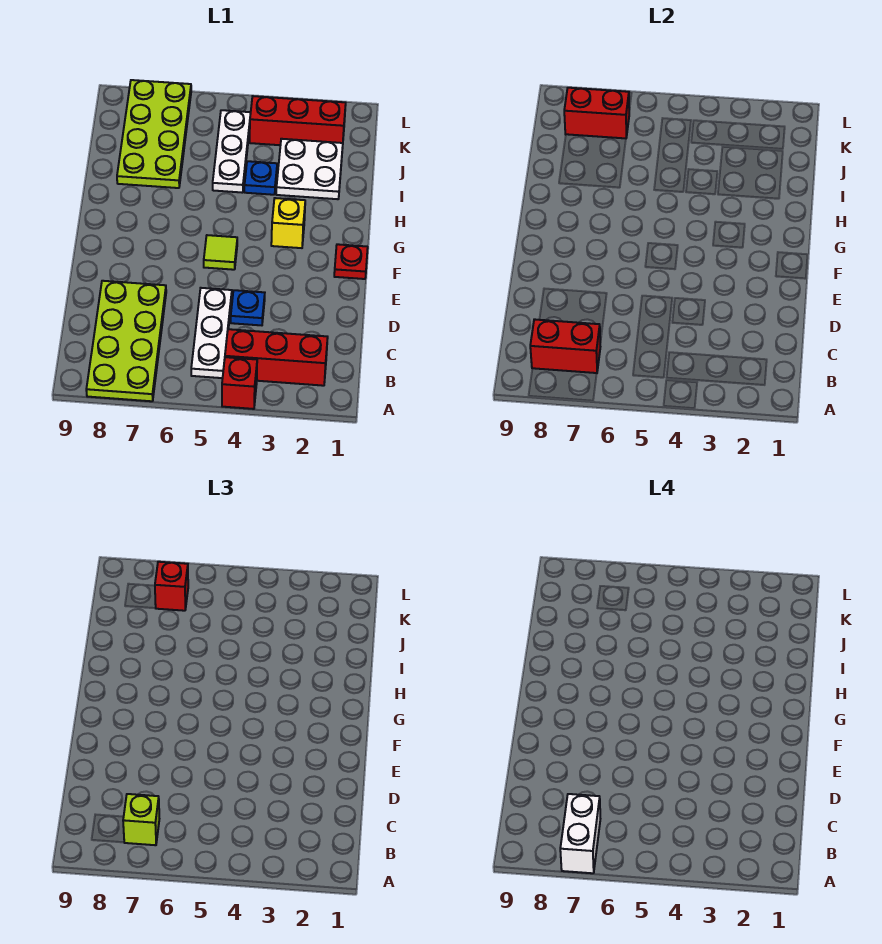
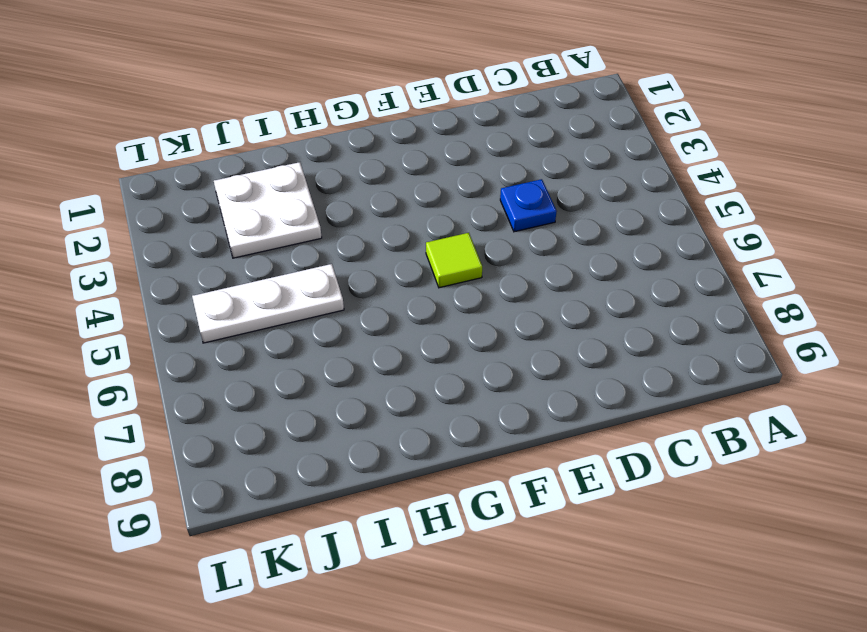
none -> red 1x1 brick [222,357,257,409]
none -> lime 2x4 plate [86,281,166,401]
none -> red 1x3 brick [225,329,328,386]

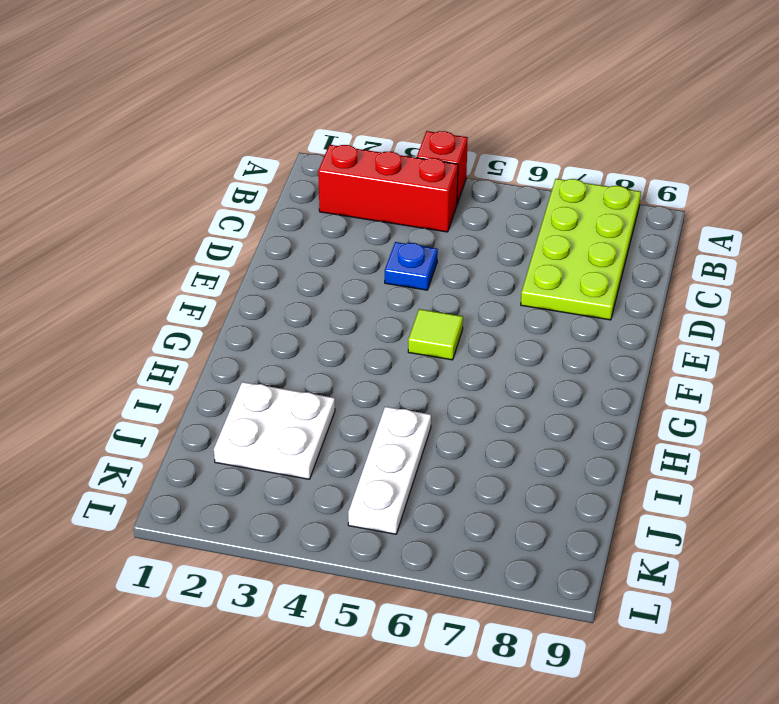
none -> white 1x3 plate [191,288,232,378]
none -> red 1x1 plate [334,244,368,279]
none -> yellow 1x1 brick [271,198,305,248]

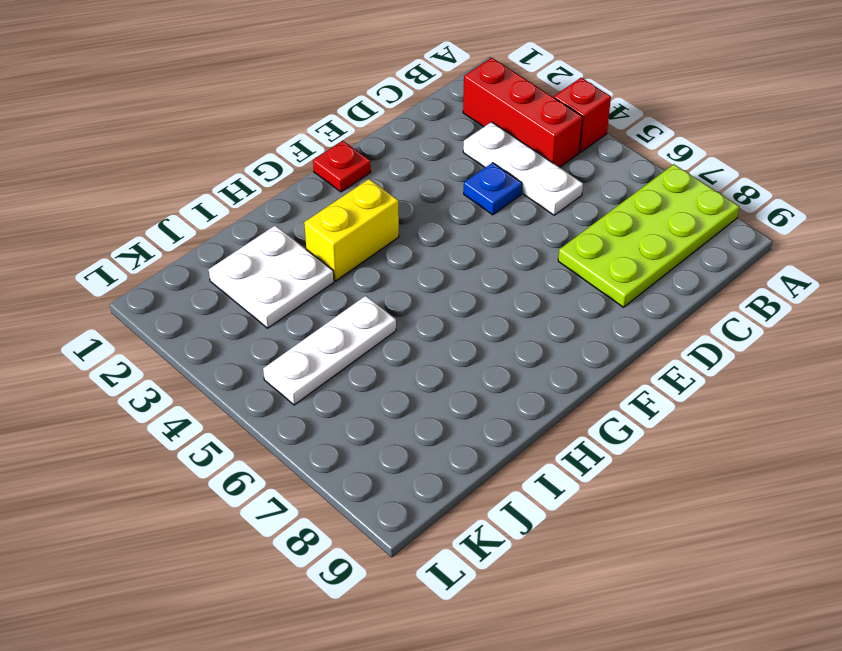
white 1x3 plate [463,122,583,215] -> white 1x3 plate turned to [191,288,232,378]
yellow 1x2 brick [304,179,399,281] -> yellow 1x1 brick [271,198,305,248]
none -> lime 1x1 tile [204,235,237,270]
none -> blue 1x1 plate [244,161,277,195]
none -> lime 2x4 plate [117,80,191,188]

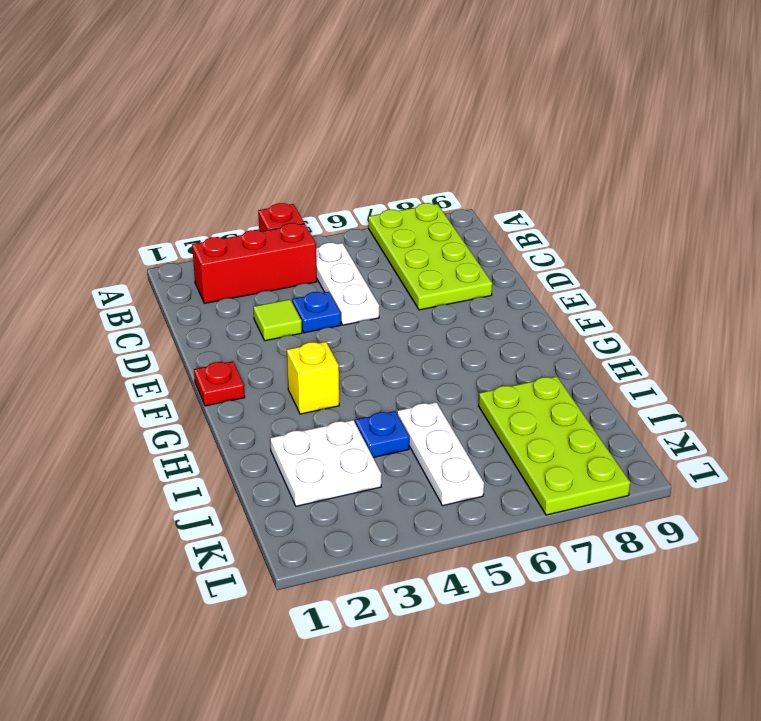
lime 1x1 tile [253,299,302,341] -> lime 1x1 tile moved to [204,235,237,270]
none -> red 1x3 brick [250,96,346,145]
none -> red 1x2 brick [530,319,600,373]
none -> red 1x2 brick [564,88,629,138]

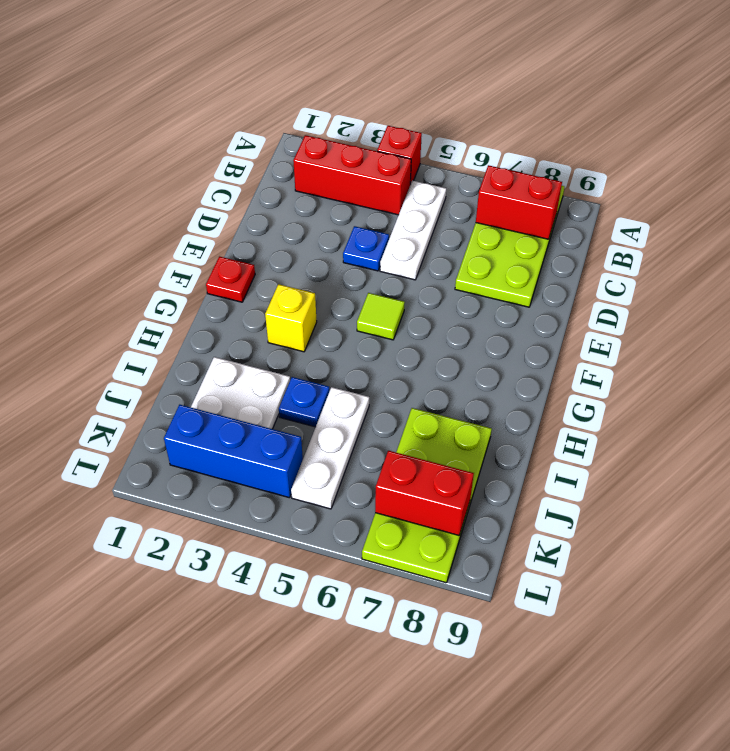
blue 1x3 brick [164,405,303,498] -> red 1x3 brick [250,96,346,145]
none -> lime 1x1 brick [123,794,159,845]
none -> red 1x1 brick [155,562,188,611]
none -> white 1x2 brick [560,794,600,873]

